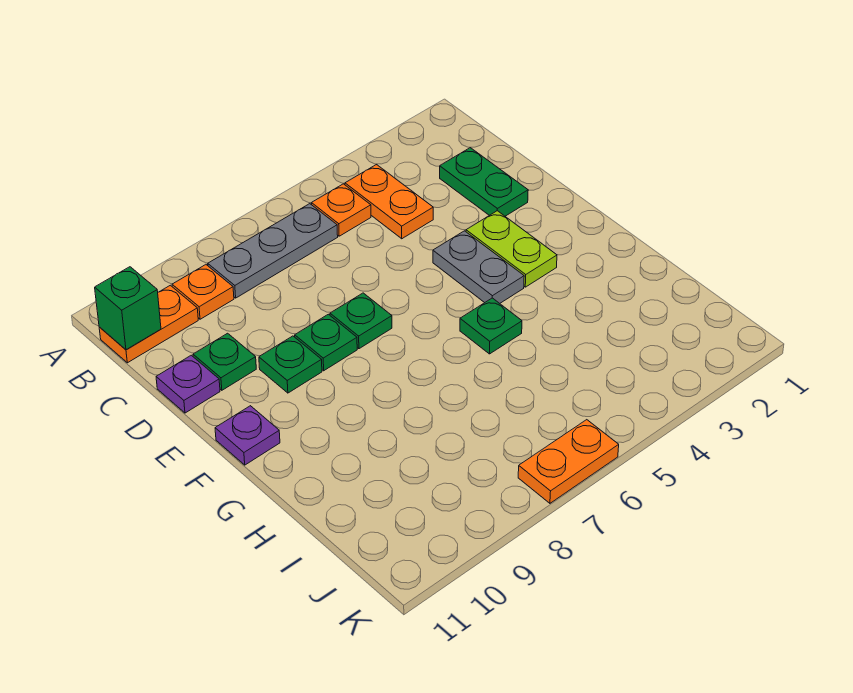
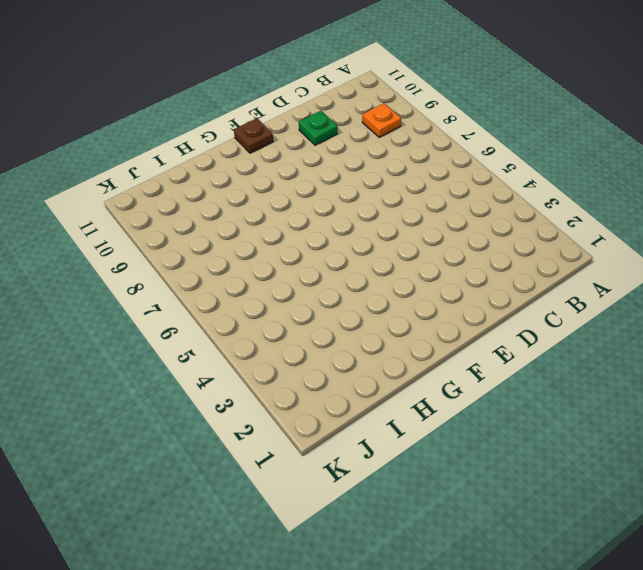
brown 1x1 plate [234,118,273,153] -> purple 1x1 plate [215,406,280,465]
none -> orange 1x2 plate [345,165,433,239]
none -> orange 1x1 plate [312,184,371,236]
none -> grey 1x3 plate [208,204,338,298]

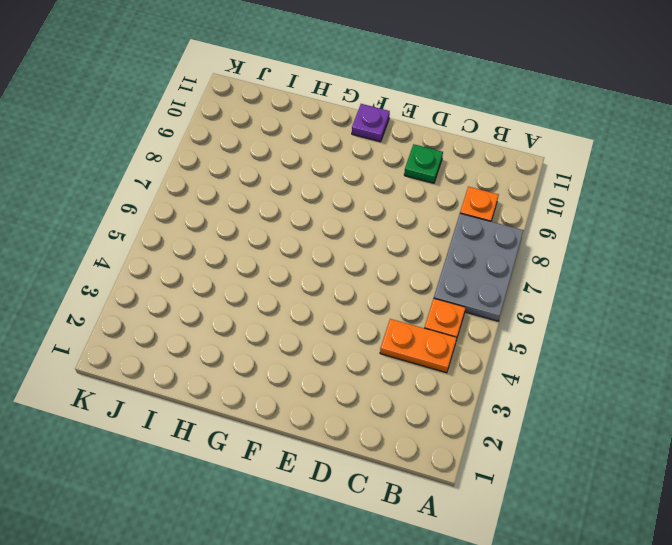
grey 2x3 plate [434,213,524,321] -> grey 1x3 plate [208,204,338,298]
none -> orange 1x2 plate [99,285,198,363]
none -> green 1x2 plate [440,148,528,216]
none -> purple 1x1 plate [156,355,220,413]

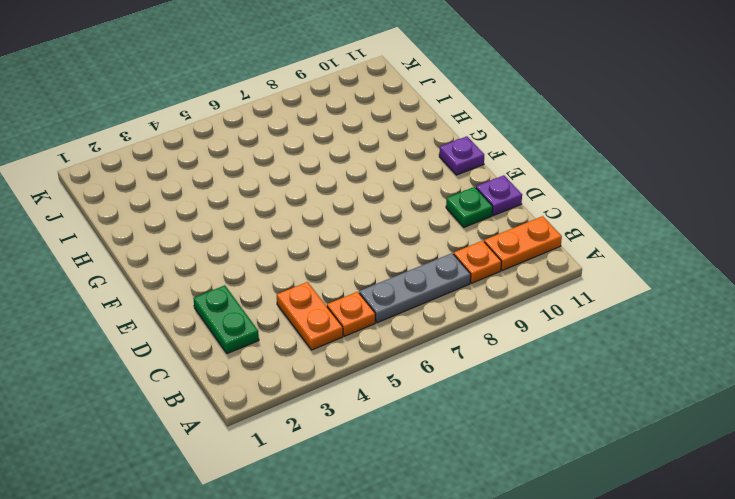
none -> lime 1x2 plate [466,211,557,287]
none -> grey 1x2 plate [433,231,524,303]
none -> green 1x1 plate [330,293,392,349]

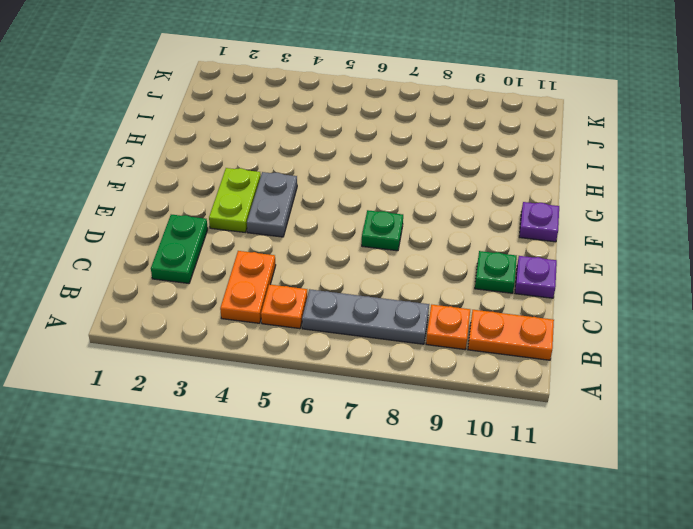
none -> green 1x1 plate [295,314,357,371]
none -> green 1x1 plate [259,336,322,393]
none -> green 1x1 plate [460,298,522,354]

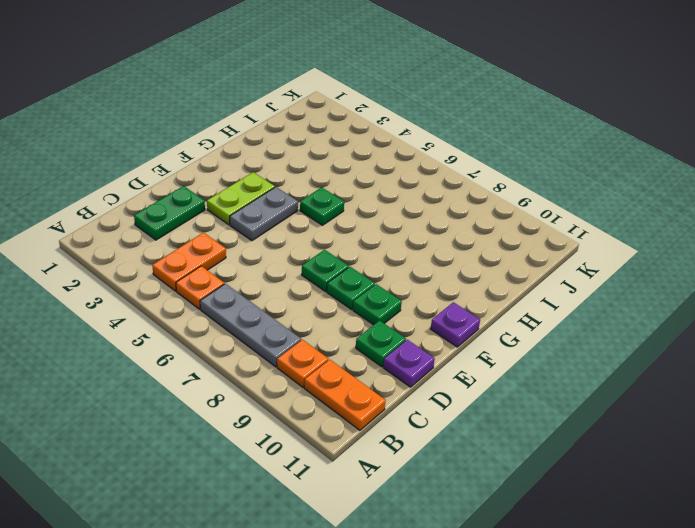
none -> orange 1x2 plate [518,420,619,503]
none -> green 1x1 brick [95,267,161,350]

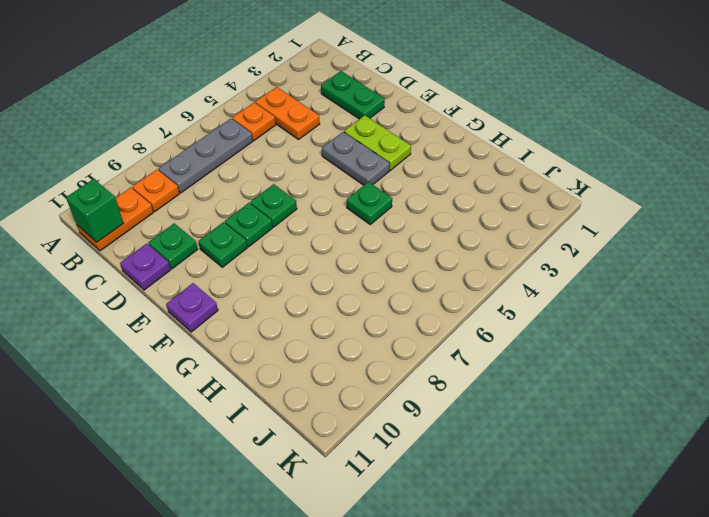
none -> orange 1x2 plate [518,420,619,503]

